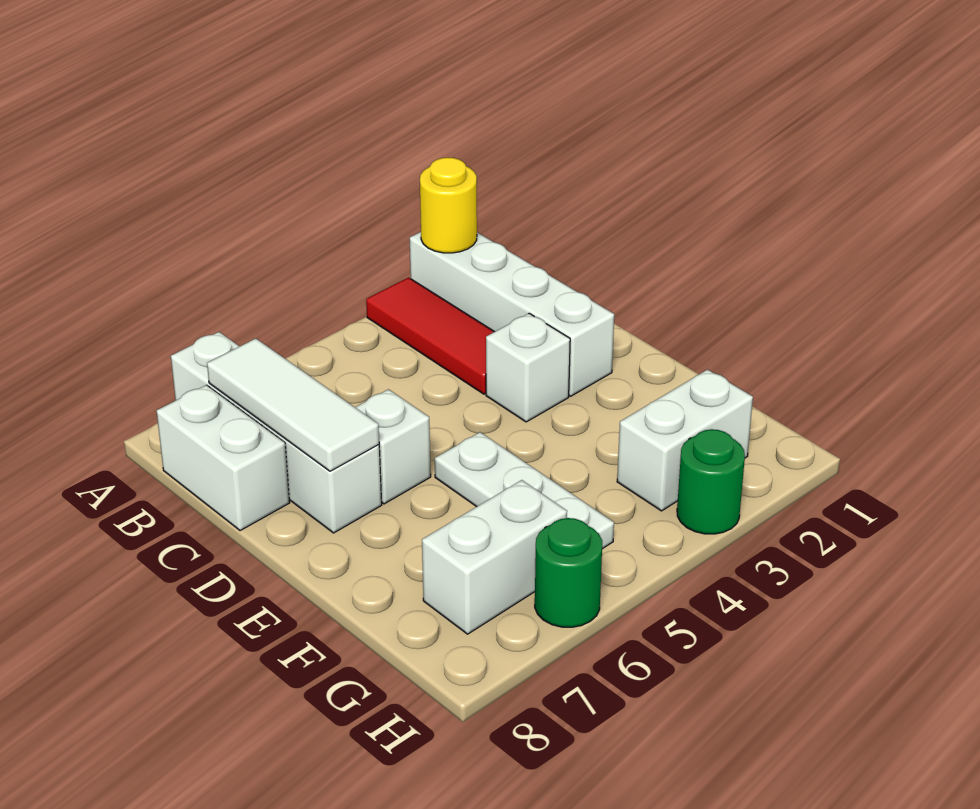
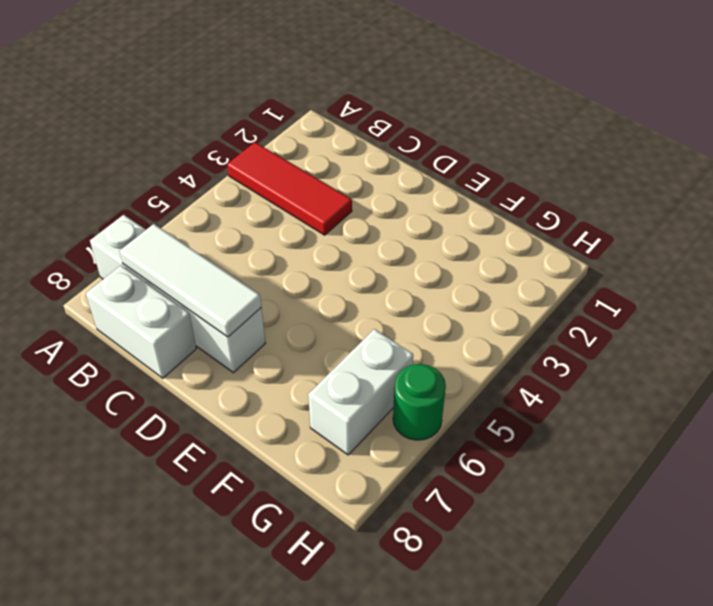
none -> white 1x4 brick [410,232,614,396]
none -> white 1x1 brick [486,313,570,422]
none -> white 1x1 brick [355,389,431,504]

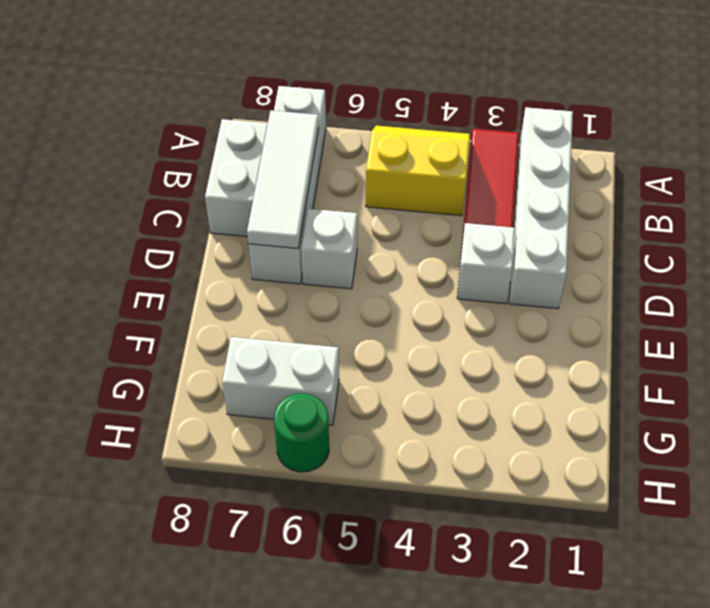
yellow 2x2 slope [366,126,470,216] -> none
none -> white 1x3 plate [435,432,614,549]
none -> white 1x2 brick [617,370,753,511]
none -> green 1x1 round brick [677,429,745,534]

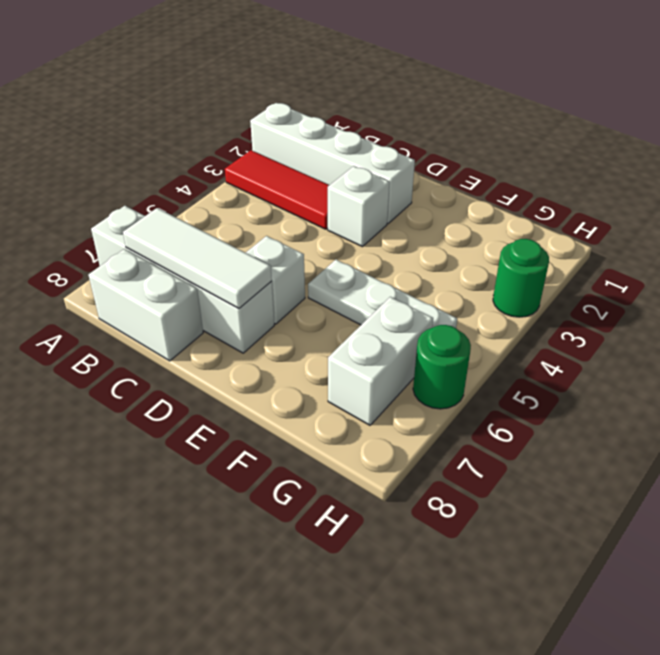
none -> white 1x2 brick [617,370,753,511]
none -> yellow 1x1 round brick [420,157,477,253]

